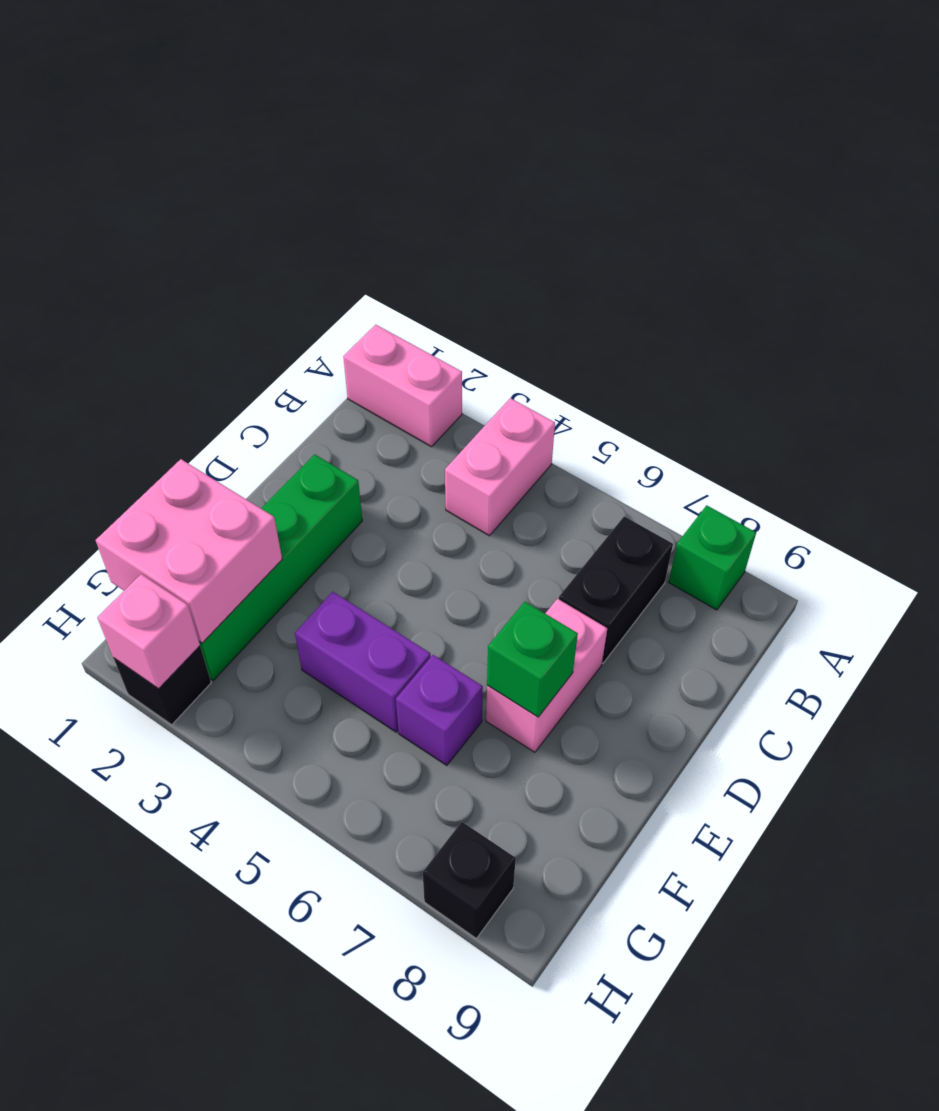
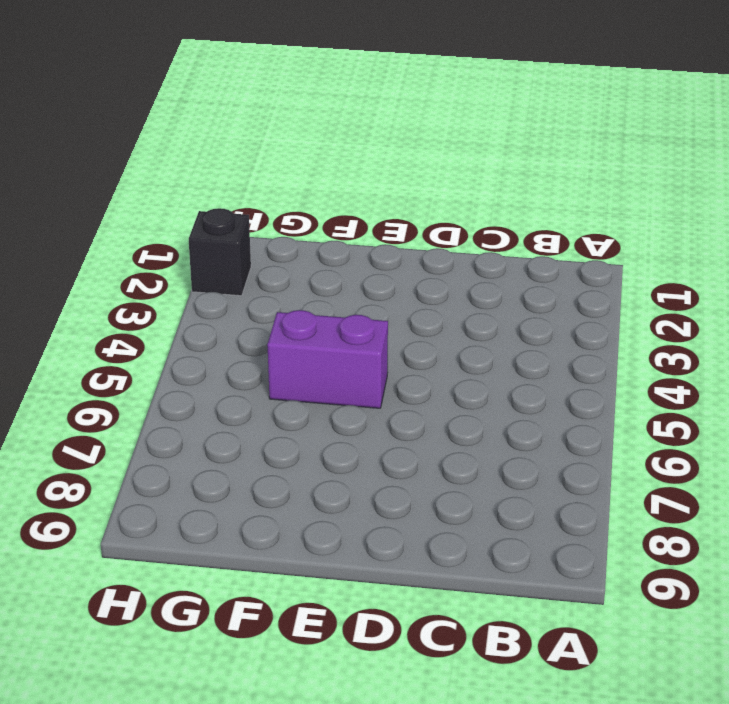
purple 1x2 brick [267,310,388,408] -> purple 1x2 brick turned to [295,592,431,732]
none -> pink 1x2 brick [343,325,462,447]
none -> pink 1x2 brick [445,398,555,536]
none -> green 1x1 brick [669,505,756,610]

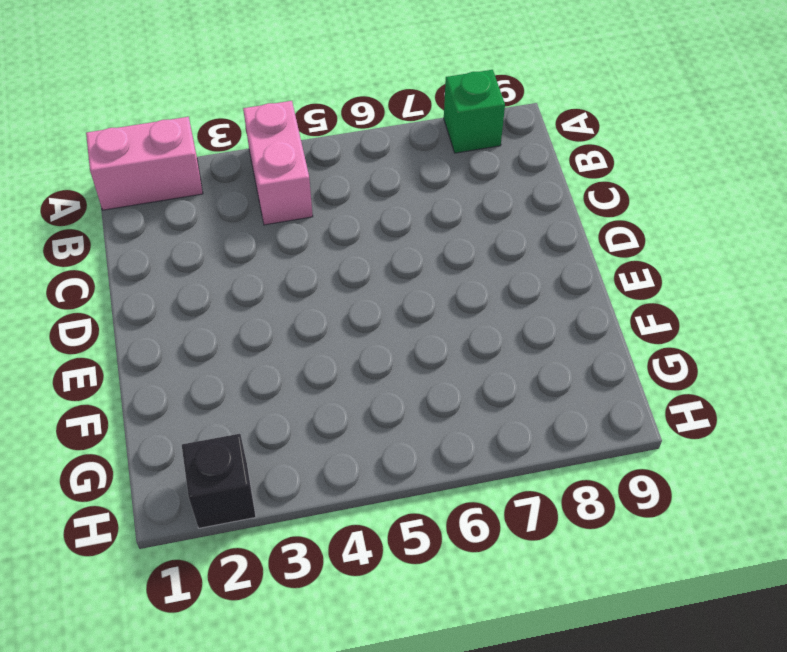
none -> black 1x2 brick [559,516,673,663]
none -> green 1x4 brick [199,454,362,680]
none -> pink 1x2 brick [486,599,607,752]

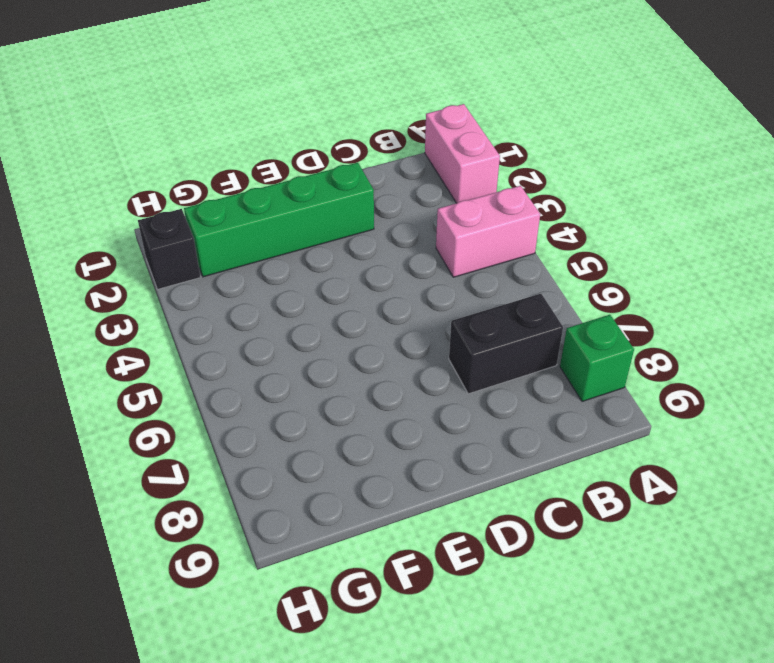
none -> pink 1x2 brick [486,599,607,752]
none -> purple 1x2 brick [295,592,431,732]
none -> purple 1x1 brick [396,655,483,765]

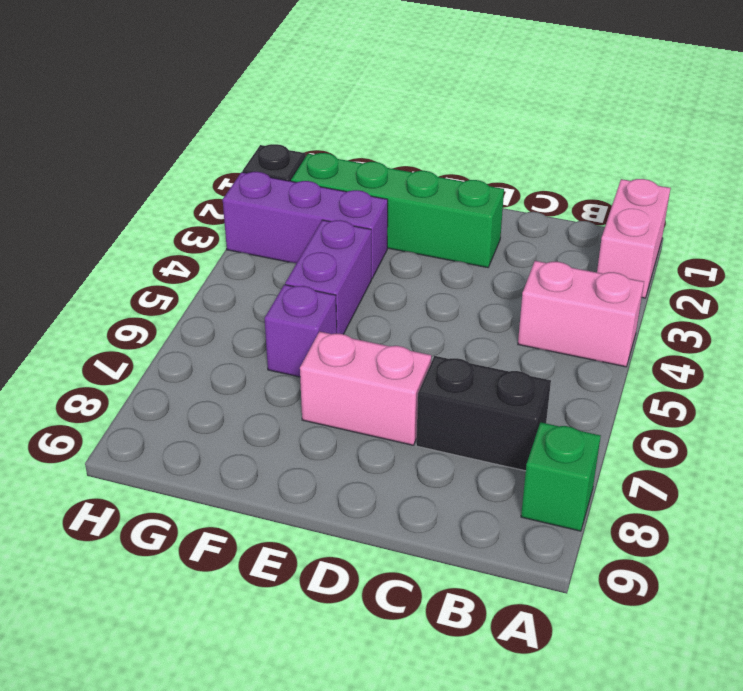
purple 1x3 brick [223,172,388,279] -> none
none -> black 1x1 brick [423,822,516,938]
none -> green 1x1 brick [487,602,578,717]
none -> pink 2x2 brick [96,459,282,643]

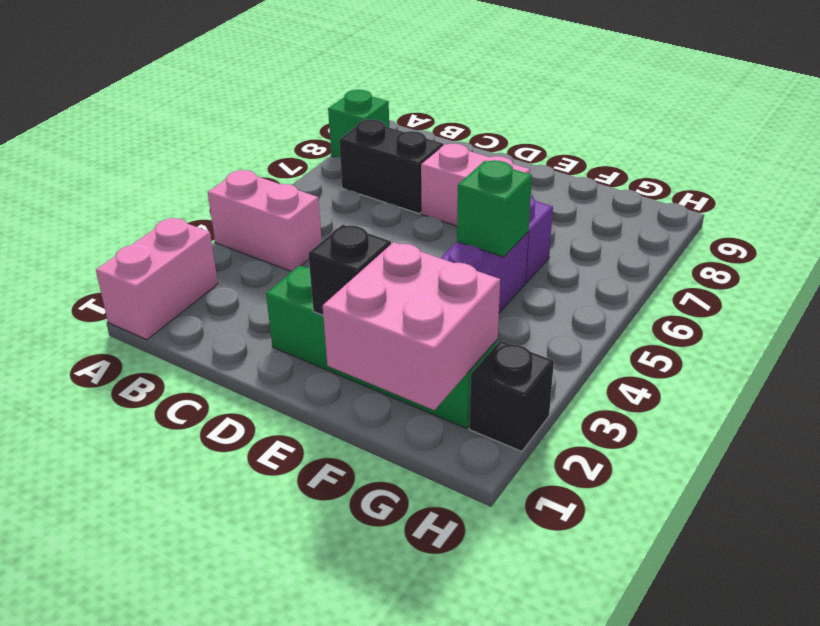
black 1x1 brick [308,225,391,315] -> black 1x1 brick moved to [423,822,516,938]
green 1x1 brick [457,160,532,257] -> green 1x1 brick moved to [487,602,578,717]
none -> pink 1x1 brick [97,574,200,689]

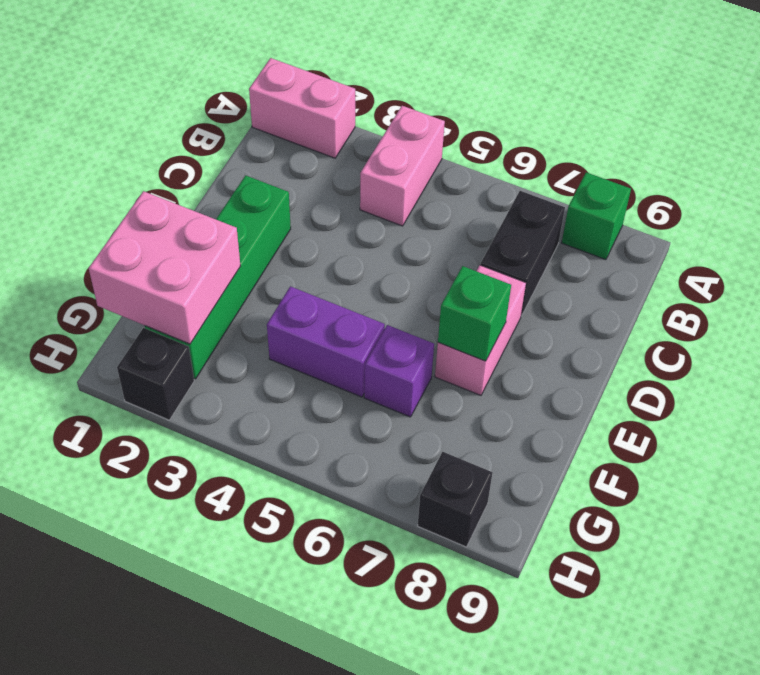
none -> pink 1x1 brick [97,574,200,689]

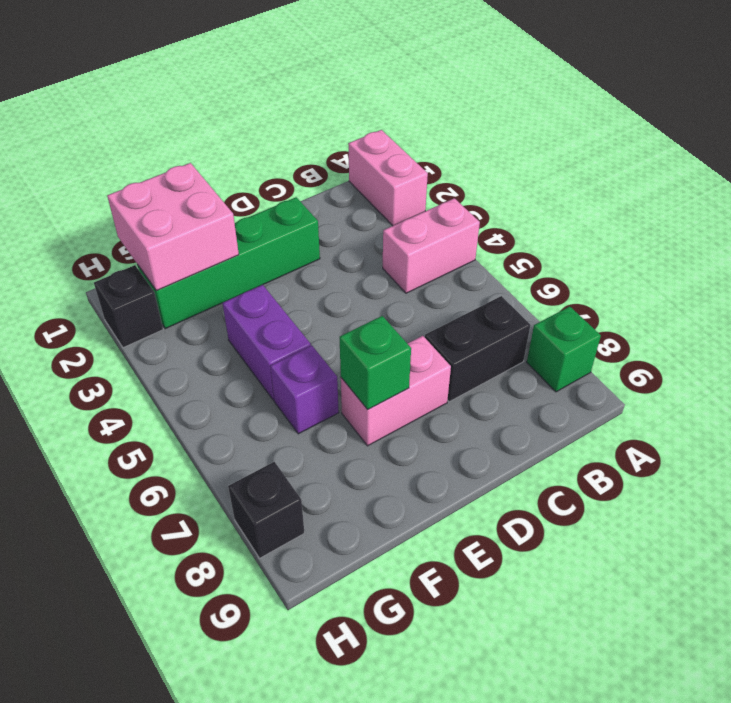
none -> pink 1x1 brick [97,574,200,689]

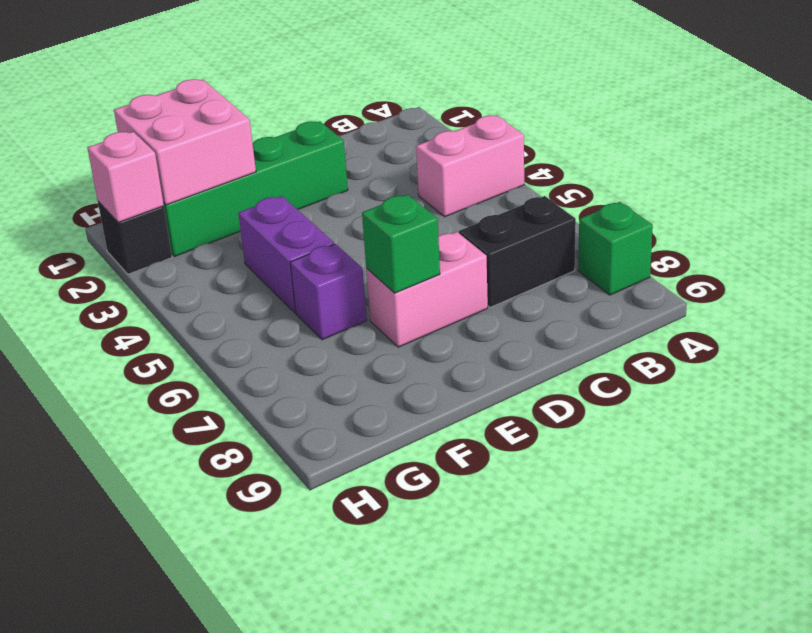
none -> pink 1x2 brick [343,325,462,447]
none -> black 1x1 brick [423,822,516,938]

